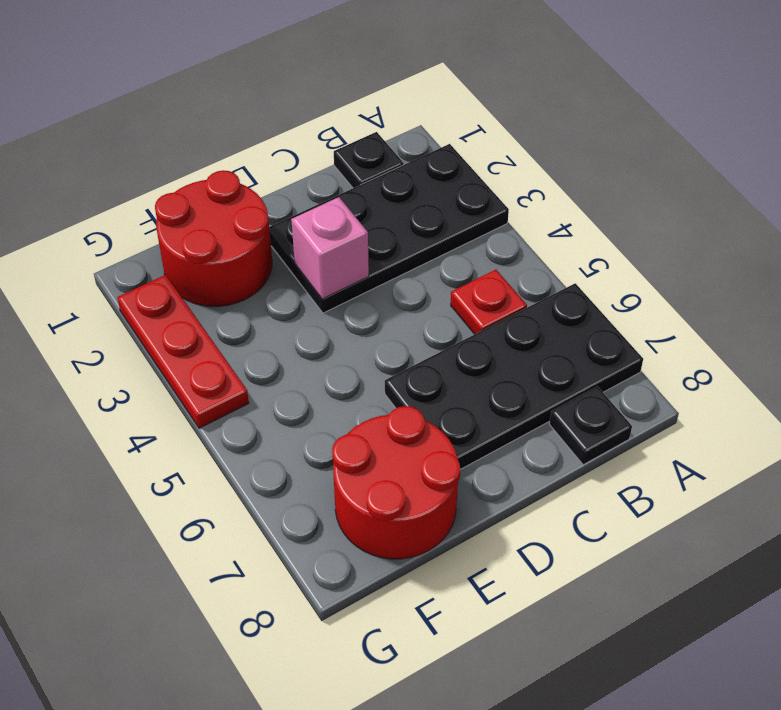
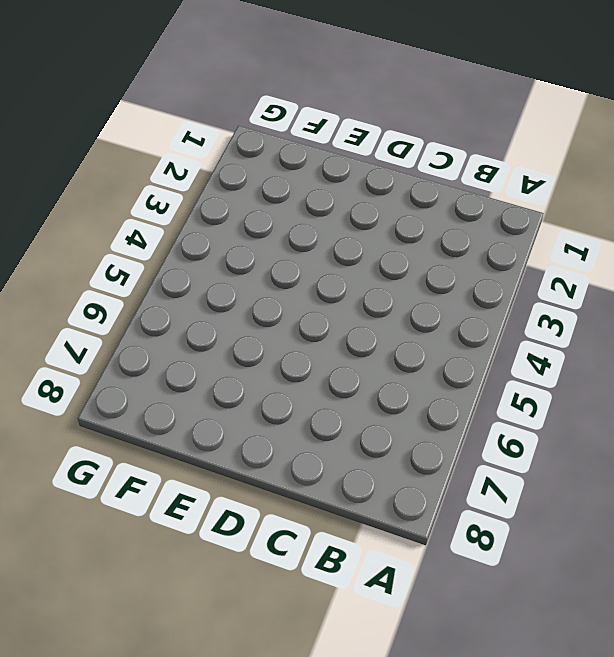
none -> black 2x4 plate [269,144,509,313]
none -> black 2x4 plate [385,283,643,469]

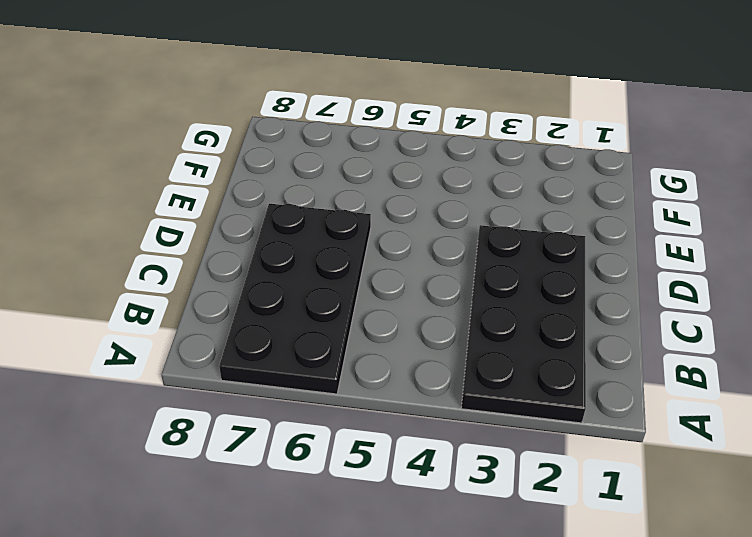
none -> black 1x1 plate [334,132,404,188]
none -> red 1x1 plate [451,270,527,334]

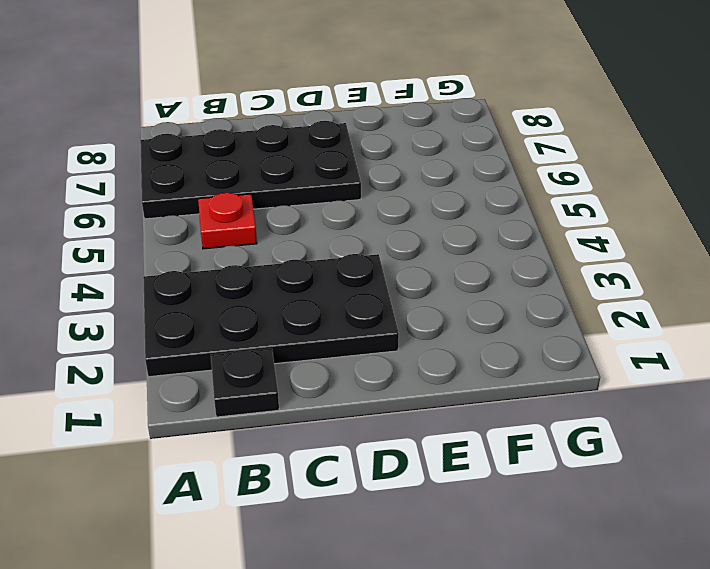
none -> black 1x1 plate [549,386,632,465]
none -> red 2x2 round brick [155,170,272,306]

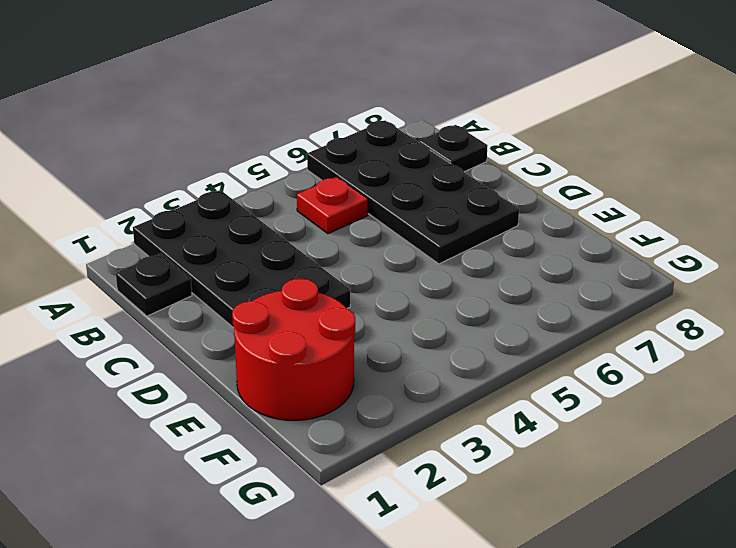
none -> red 2x2 round brick [332,406,460,559]
none -> red 1x3 plate [117,275,249,428]

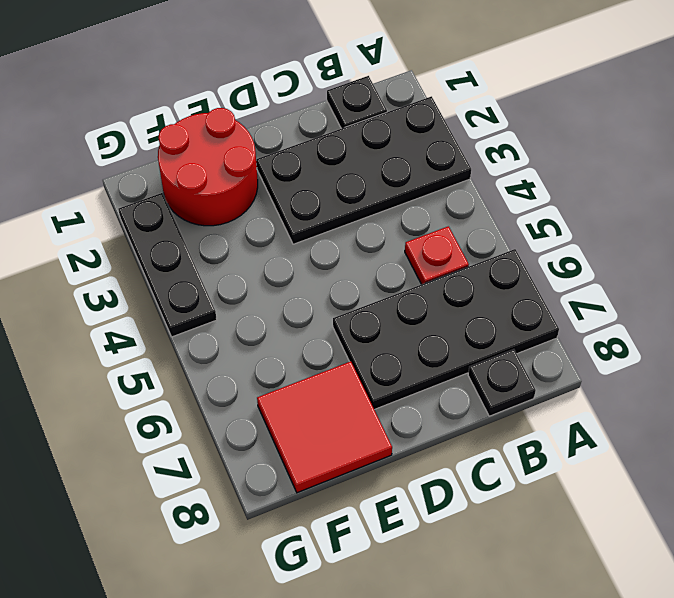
red 2x2 tile [257,361,392,493] -> red 2x2 round brick [332,406,460,559]
black 1x3 plate [119,193,217,337] -> red 1x3 plate [117,275,249,428]
none -> pink 1x1 brick [291,197,369,299]

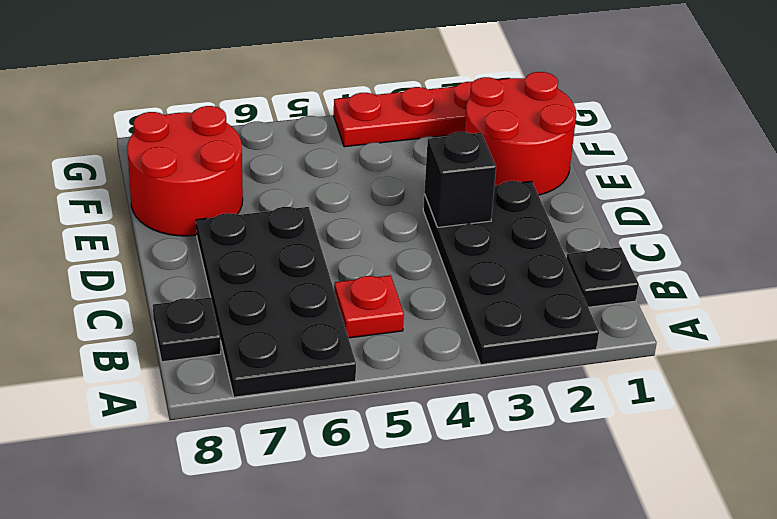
black 1x1 brick [424,132,496,227] -> pink 1x1 brick [291,197,369,299]

